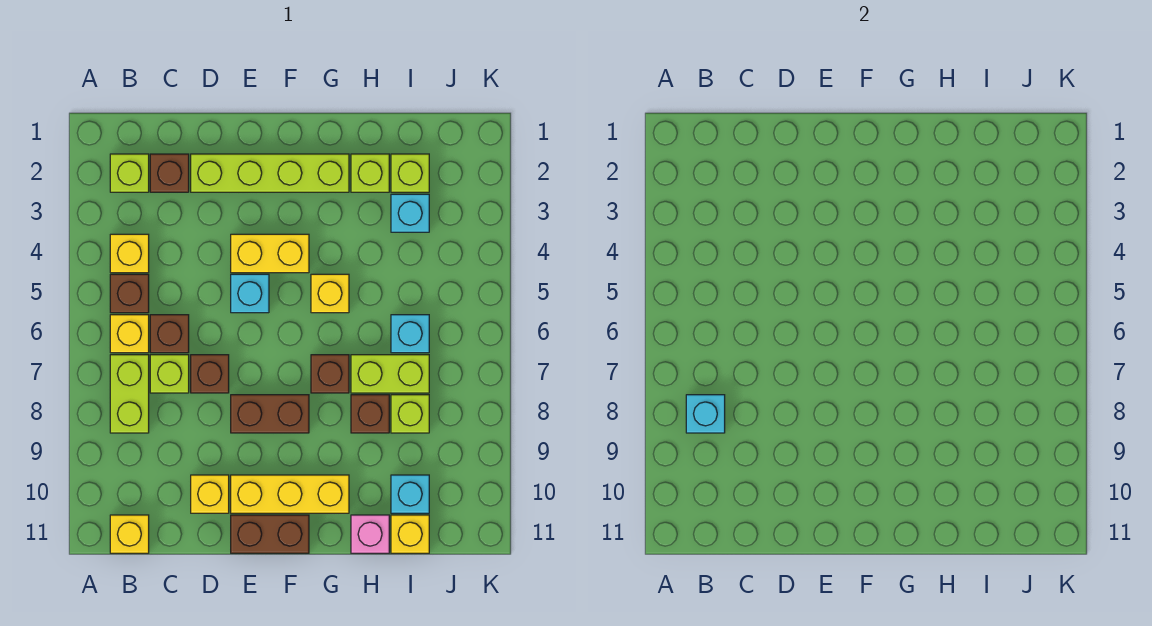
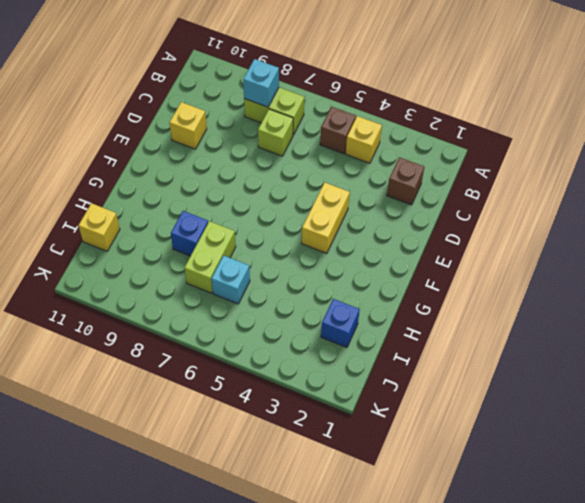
blue 1x1 brick [171,211,208,256] -> brown 1x1 brick [351,395,389,433]
blue 1x1 brick [321,299,360,348] -> lime 1x1 brick [391,154,429,192]
none -> lime 1x1 brick [110,154,149,192]
none -> yellow 1x1 brick [110,315,149,353]
none -> yellow 1x1 brick [110,515,149,553]
none -> brown 1x1 brick [150,315,189,353]

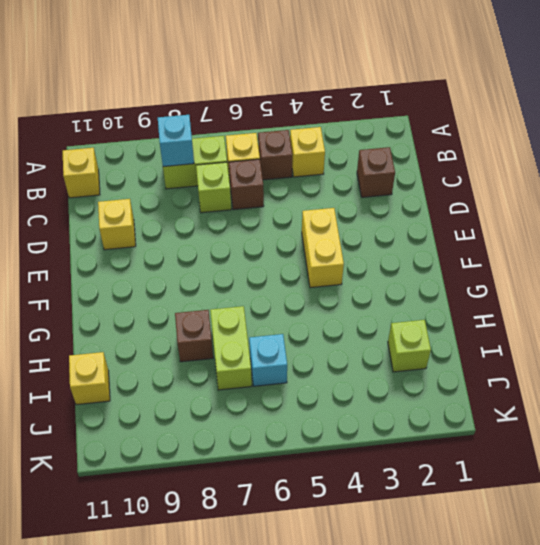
none -> lime 1x1 brick [110,154,149,192]
none -> lime 1x4 brick [191,154,349,192]
none -> brown 1x1 brick [191,355,229,393]
none -> cyan 1x1 brick [231,274,269,313]

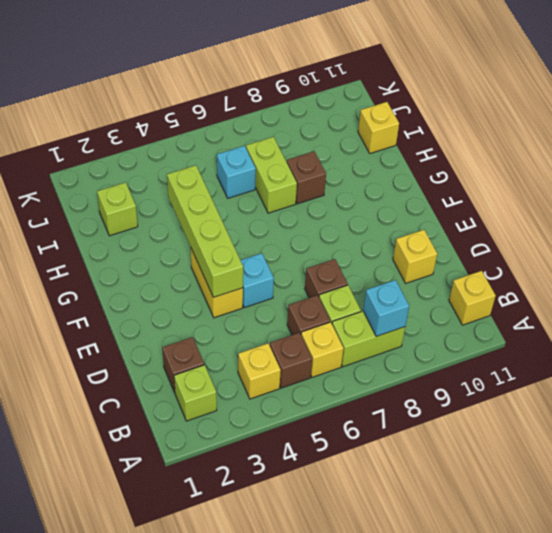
lime 1x4 brick [167,165,243,297] -> lime 1x4 brick moved to [191,154,349,192]
none -> brown 1x2 brick [231,395,309,433]
none -> yellow 1x3 brick [231,475,349,513]
none -> brown 1x2 brick [231,515,309,553]
none -> yellow 1x1 brick [311,274,349,313]

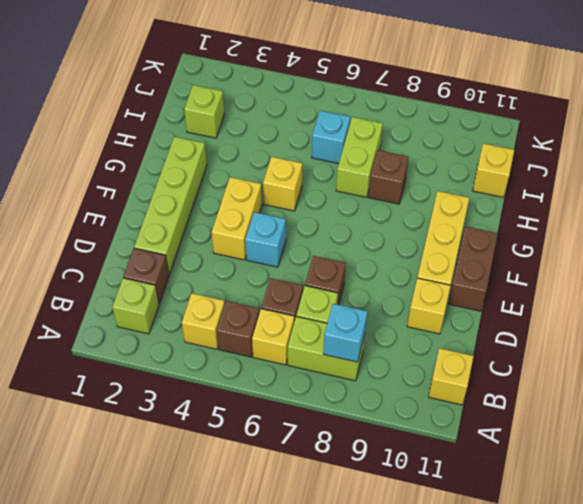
none -> brown 1x2 brick [231,395,309,433]
none -> brown 1x1 brick [311,355,349,393]
none -> lime 1x1 brick [351,154,389,192]
none -> pink 1x1 brick [351,515,389,553]

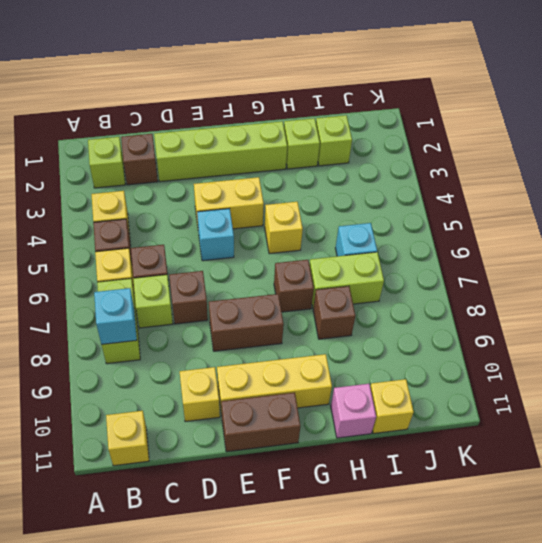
none -> cyan 1x1 brick [391,194,429,232]
none -> lime 1x1 brick [391,395,429,433]
none -> cyan 1x1 brick [391,475,429,513]

